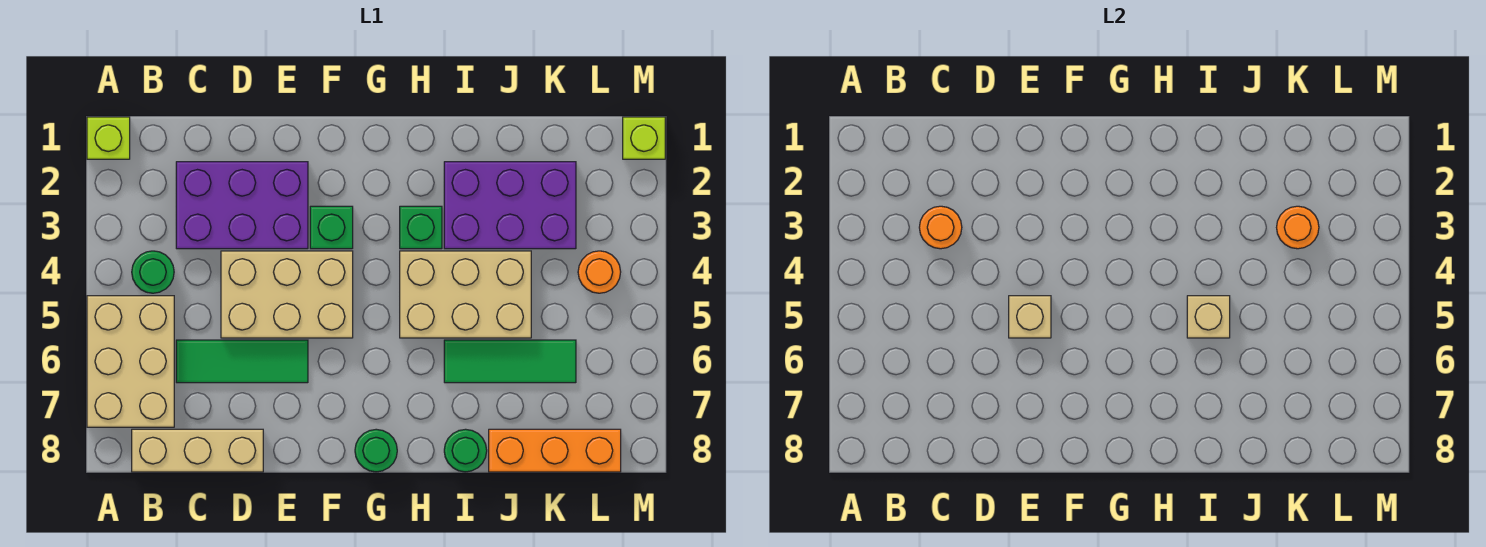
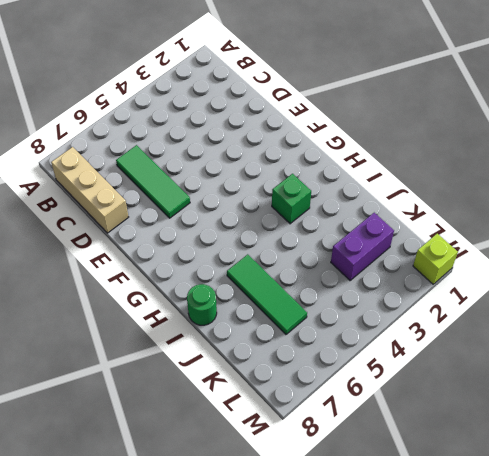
purple 1x2 brick [331,213,394,280] -> purple 2x3 brick [444,162,576,249]
none -> lime 1x1 brick [87,117,130,159]
none -> tan 2x3 brick [87,296,174,427]
none -> green 1x1 round brick [132,251,174,293]

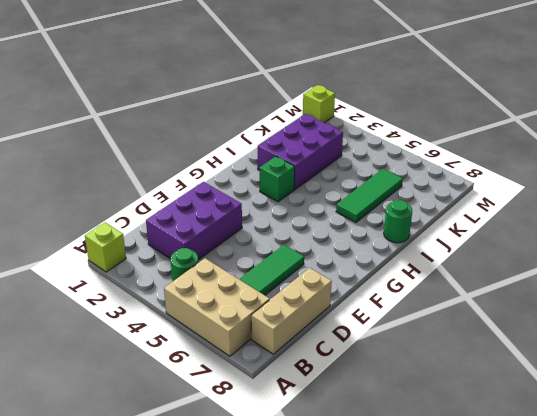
none -> tan 2x3 brick [221,251,353,338]
none -> green 1x1 brick [310,206,353,249]
none -> green 1x1 round brick [355,429,397,472]

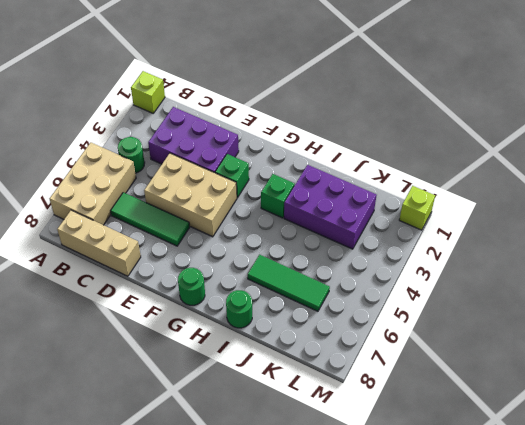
none -> tan 2x3 brick [400,251,531,338]
none -> orange 1x3 brick [489,429,621,472]
none -> orange 1x1 round brick [578,251,621,293]

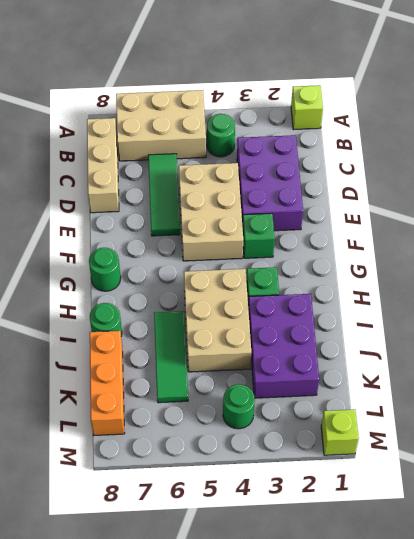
green 1x1 round brick [223,384,255,429] -> orange 1x1 round brick [578,251,621,293]
none -> orange 1x1 round brick [919,206,962,249]
none -> tan 1x1 brick [1009,296,1051,338]
none -> tan 1x1 brick [1187,296,1230,338]

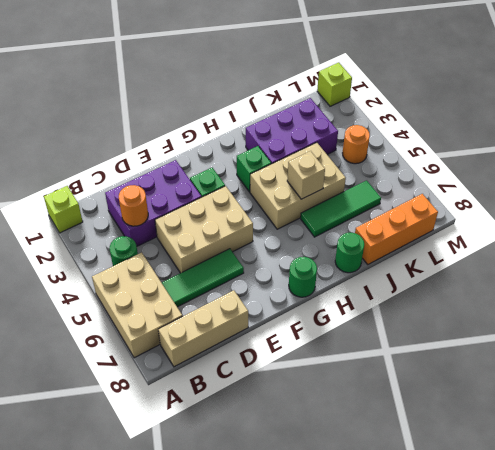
none -> tan 1x1 brick [1009,296,1051,338]
none -> orange 1x1 round brick [1277,206,1319,249]

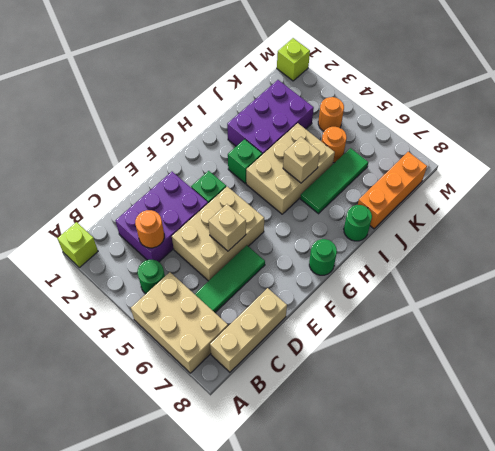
orange 1x1 round brick [322,127,347,163] -> orange 1x1 round brick moved to [1277,206,1319,249]

